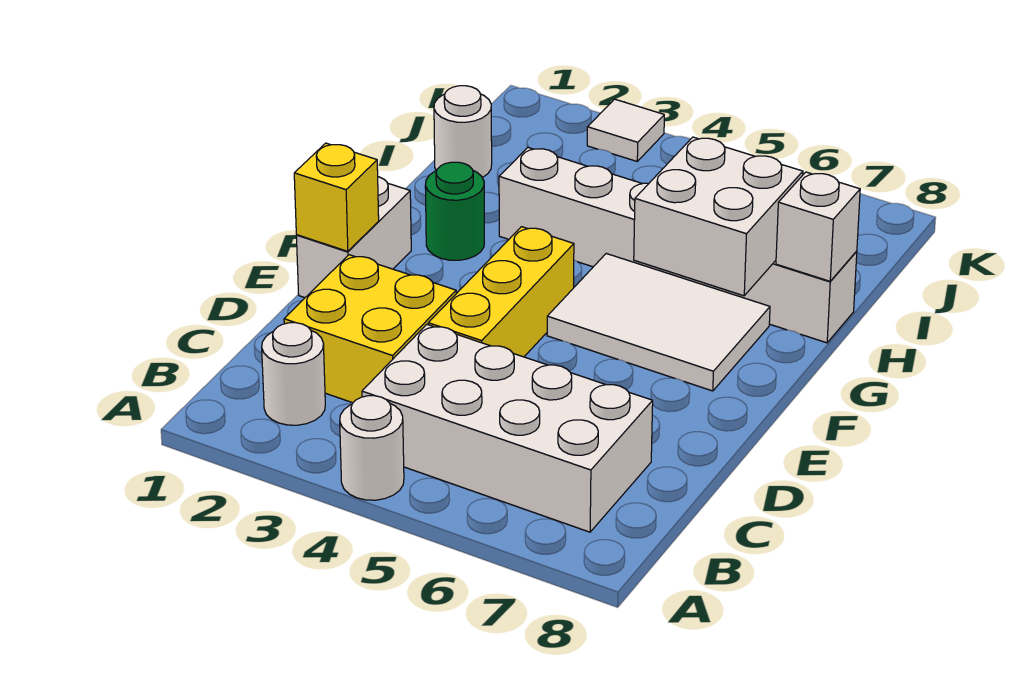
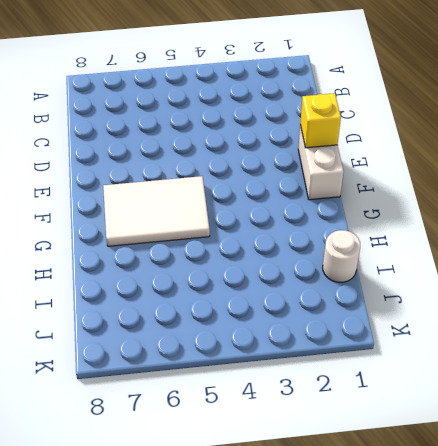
none -> white 1x1 round brick [340,396,404,500]
none -> white 1x1 round brick [262,323,325,425]
none -> white 2x4 brick [362,324,653,532]

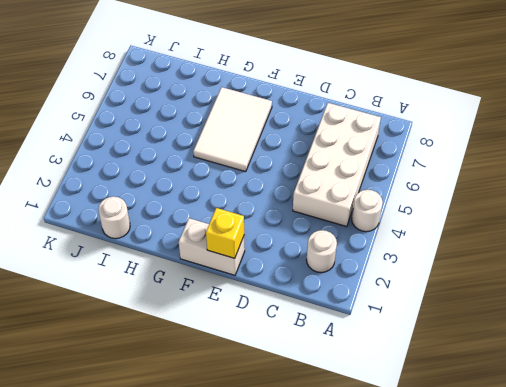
none -> yellow 2x2 brick [284,255,456,403]
none -> yellow 1x3 brick [428,227,574,357]
none -> green 1x1 round brick [425,162,484,260]

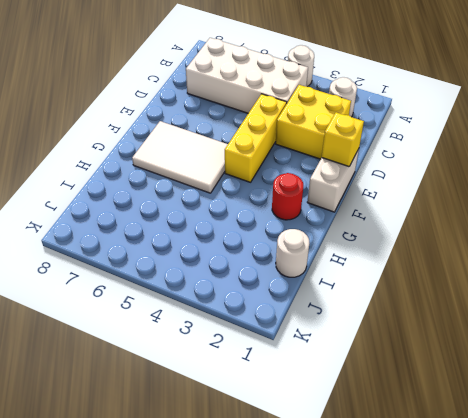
red 1x1 round brick [272,173,303,220] -> green 1x1 round brick [425,162,484,260]
none -> white 1x6 brick [499,148,857,343]
none -> white 1x1 tile [587,99,664,161]
none -> white 2x2 brick [634,137,803,296]

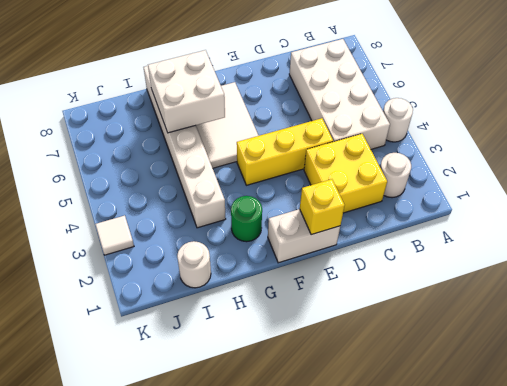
none -> white 1x1 brick [776,172,860,281]

